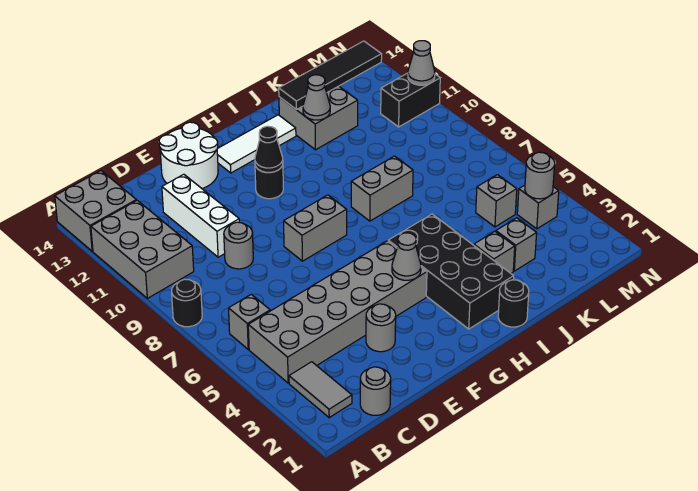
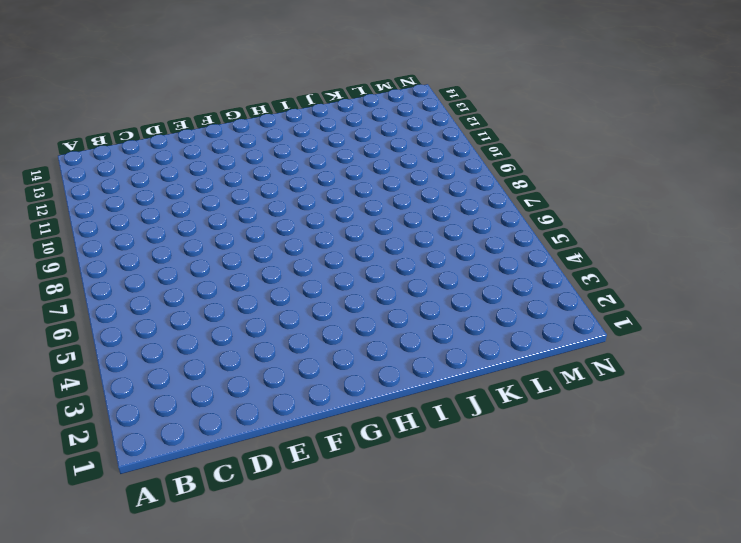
none -> black 1x1 round brick [172,279,202,327]
none -> grey 2x3 brick [91,200,194,298]
none -> grey 2x2 brick [55,171,136,251]

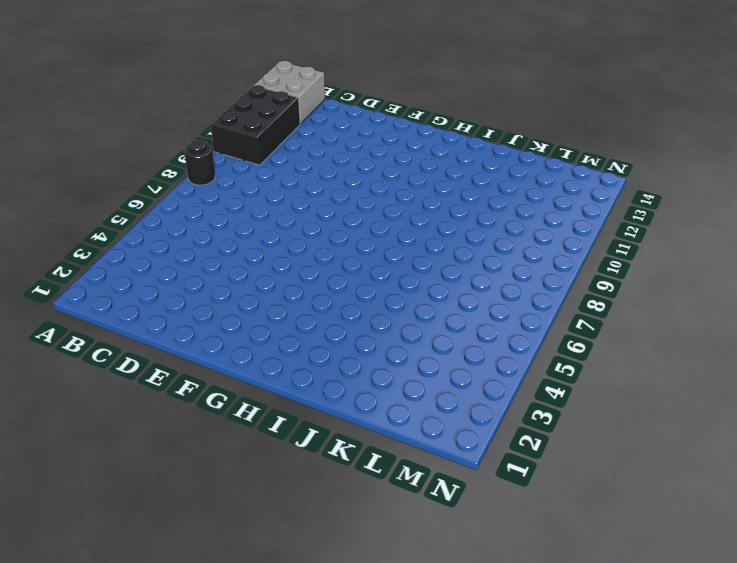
black 2x3 brick [211,85,300,165] -> grey 2x3 brick [91,200,194,298]
none -> grey 1x2 tile [289,362,352,418]
none -> grey 2x6 brick [248,241,427,383]
none -> grey 1x1 brick [229,294,270,349]

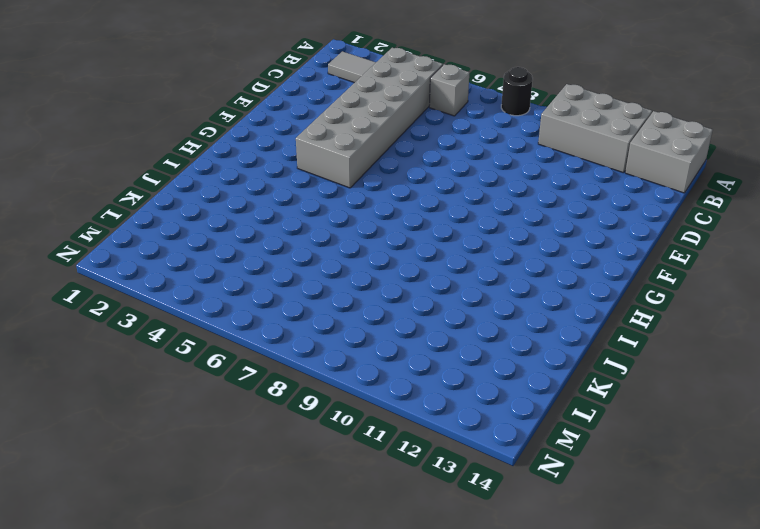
none -> grey 1x1 round brick [360,367,391,415]
none -> grey 1x1 round brick [224,222,253,269]
none -> white 1x3 brick [162,174,239,257]

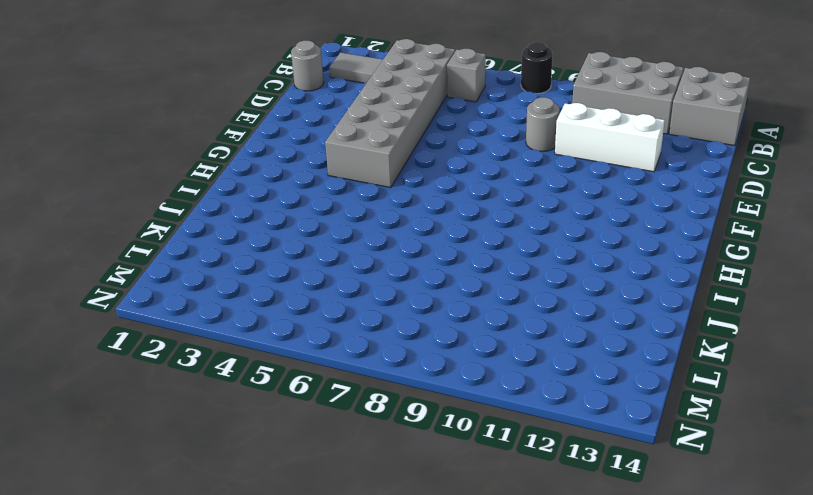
none -> grey 1x1 round brick [366,304,396,352]
none -> white 2x2 round brick [159,122,218,189]
none -> grey 1x2 brick [284,195,347,261]

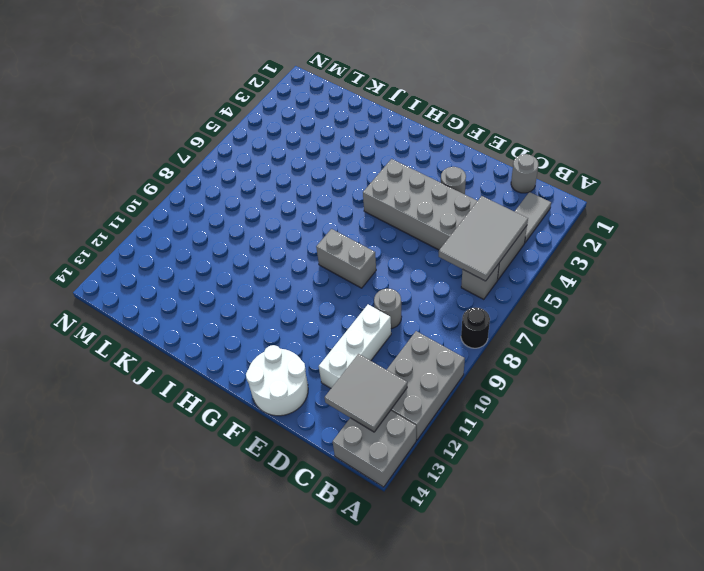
grey 2x3 tile [439,196,528,281] -> none
grey 2x2 tile [325,354,407,432] -> none
none -> black 1x1 round brick [255,165,283,199]
none -> white 1x3 tile [217,115,296,173]
none -> black 2x4 brick [388,214,514,329]

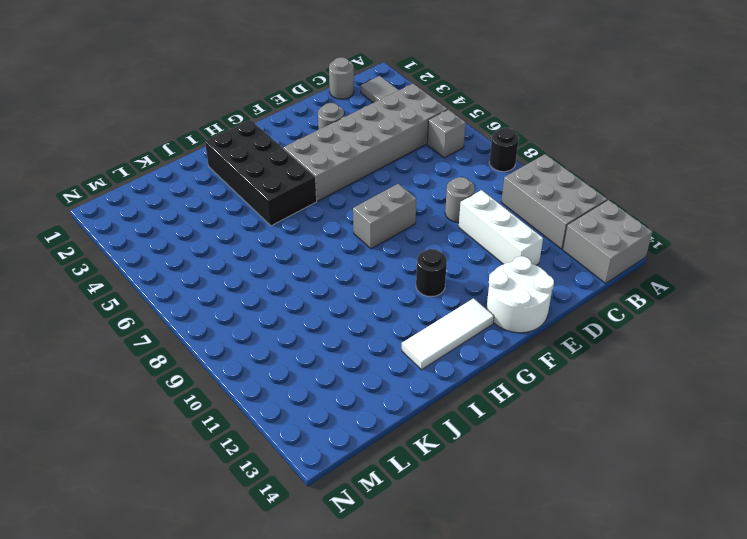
none -> black 1x1 round brick [498,280,529,327]
none -> grey 1x2 brick [351,156,413,221]
none -> grey 1x1 brick [474,231,515,273]

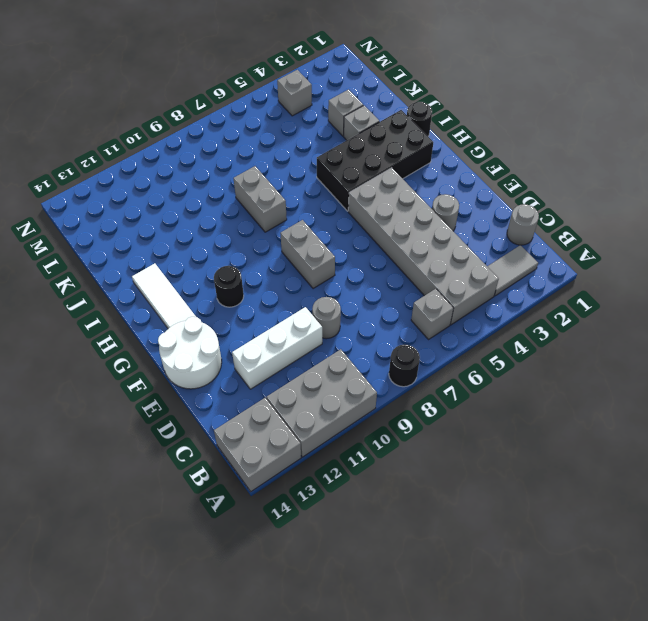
none -> grey 2x2 brick [279,86,358,150]
none -> grey 1x1 brick [476,175,517,227]
none -> black 1x2 brick [381,73,440,127]

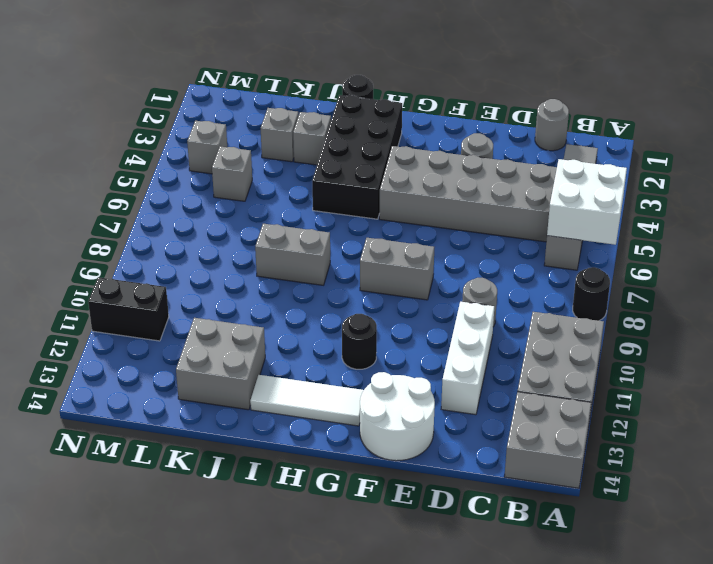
white 2x2 brick [547,159,627,245] -> none
none -> grey 1x1 cone [392,233,421,280]
none -> black 1x1 cone [255,126,283,172]
none -> grey 1x1 cone [303,75,330,120]

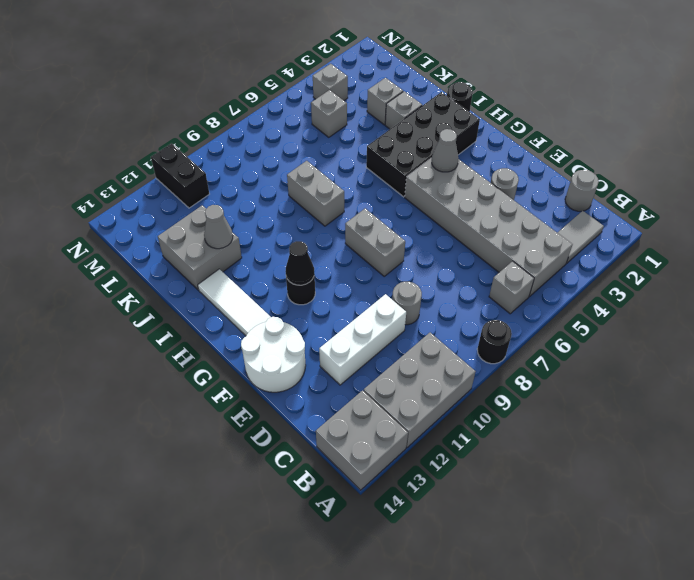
none -> black 1x4 tile [279,41,382,110]
none -> grey 1x1 round brick [525,152,555,199]
none -> grey 1x1 cone [408,41,435,85]

